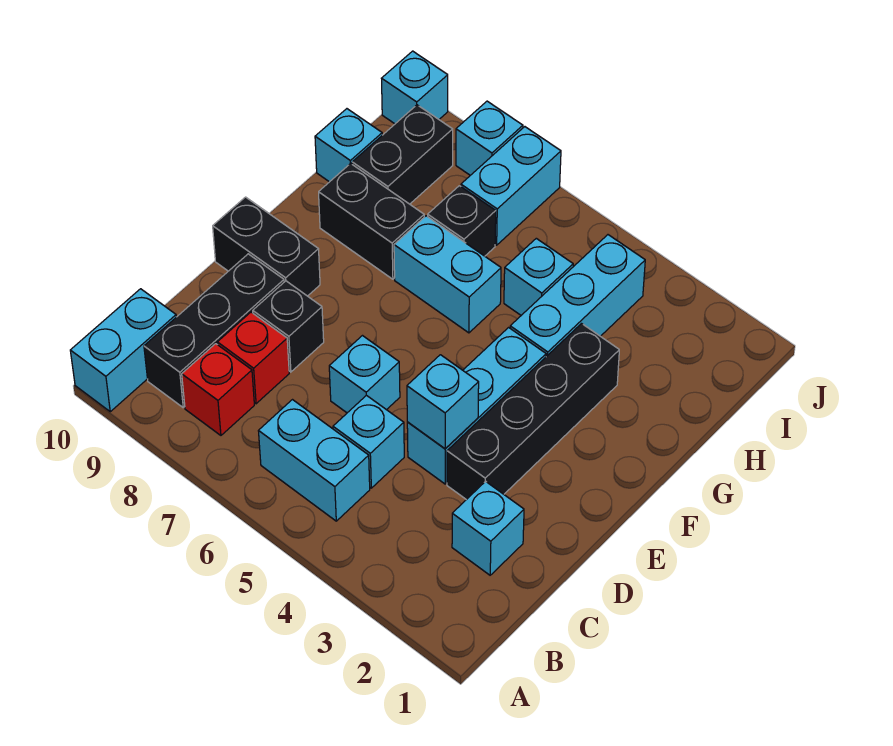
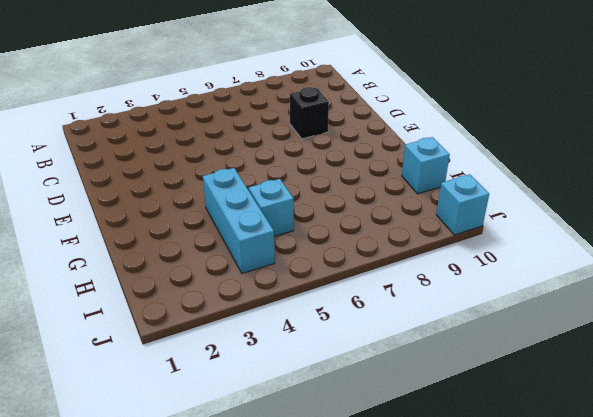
none -> cyan 1x2 brick [70,289,176,412]
none -> cyan 1x2 brick [259,400,370,521]
none -> red 1x1 brick [182,344,254,435]

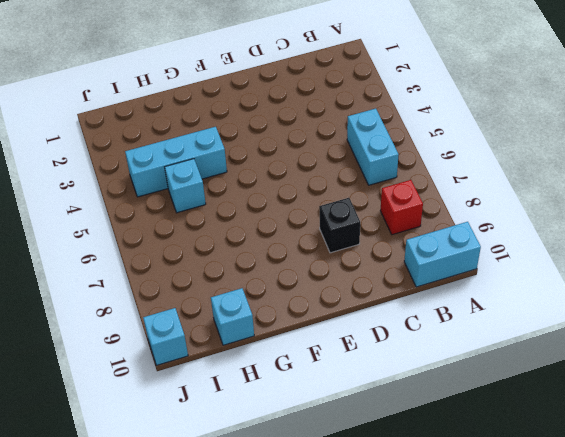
none -> black 1x3 brick [144,254,284,407]
none -> cyan 1x1 brick [452,481,524,575]
none -> cyan 1x1 brick [333,395,404,488]

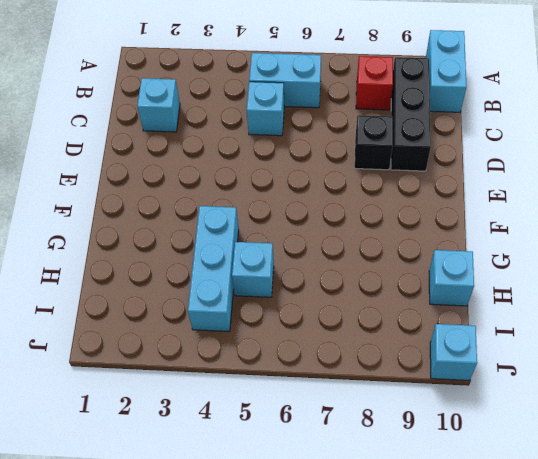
none -> red 1x1 brick [217,312,289,404]
none -> black 1x4 brick [447,324,619,500]
none -> cyan 1x3 brick [407,328,546,484]

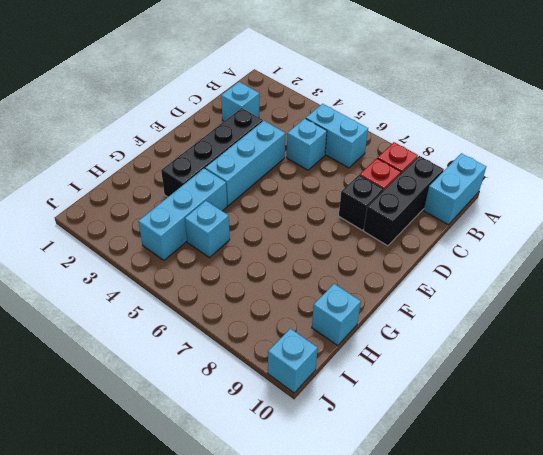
none -> cyan 1x1 brick [329,336,400,413]
none -> black 1x2 brick [213,197,320,296]
none -> cyan 1x2 brick [394,216,501,333]

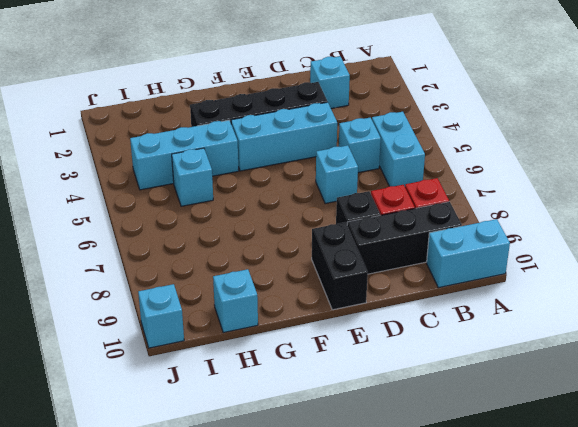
none -> cyan 1x2 brick [394,216,501,333]
none -> black 1x2 brick [319,163,424,279]
none -> black 1x1 brick [428,186,496,256]

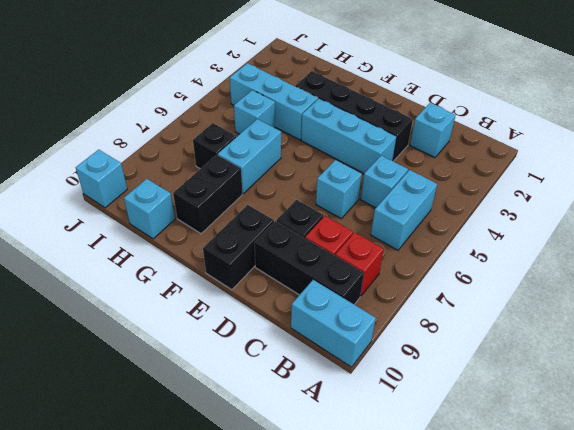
none -> black 1x2 brick [352,105,453,204]
none -> cyan 1x2 brick [461,127,561,245]
none -> cyan 1x1 brick [456,101,523,175]

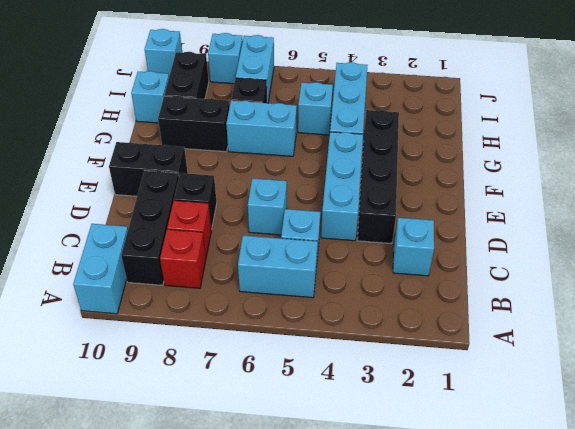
none -> cyan 1x1 brick [407,355,479,449]

